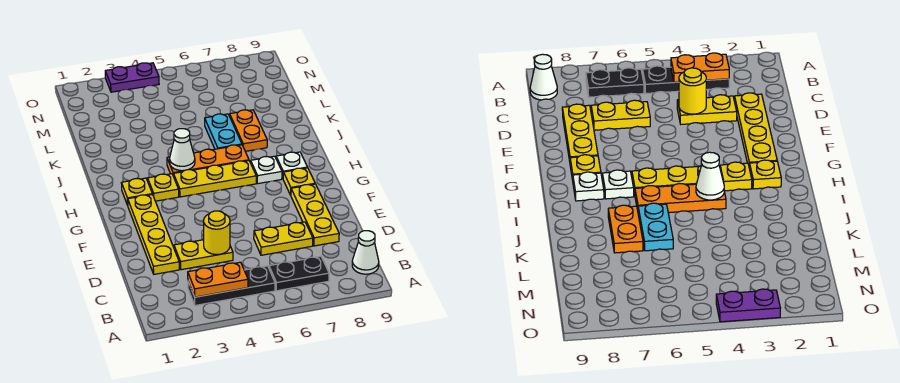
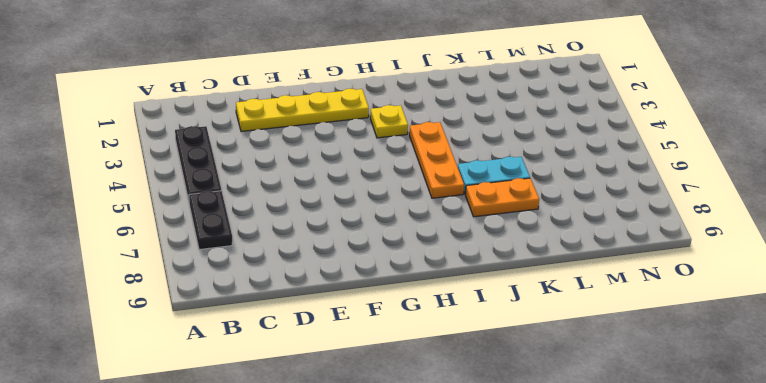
none -> white 1x1 cone [352,231,379,274]
none -> yellow 1x2 plate [174,240,233,270]
none -> yellow 1x2 plate [254,222,313,255]

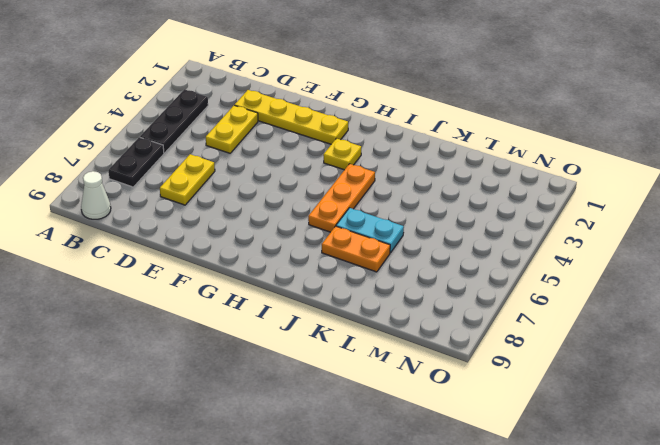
none -> yellow 1x3 plate [291,184,339,246]
none -> yellow 1x1 plate [283,168,315,195]
none -> yellow 1x1 plate [121,178,152,205]

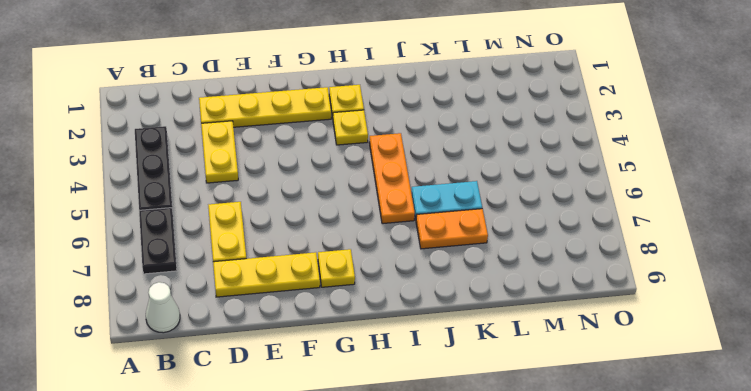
none -> yellow 1x3 plate [173,161,256,197]
none -> white 1x1 plate [251,156,282,184]
none -> white 1x1 plate [276,152,308,178]

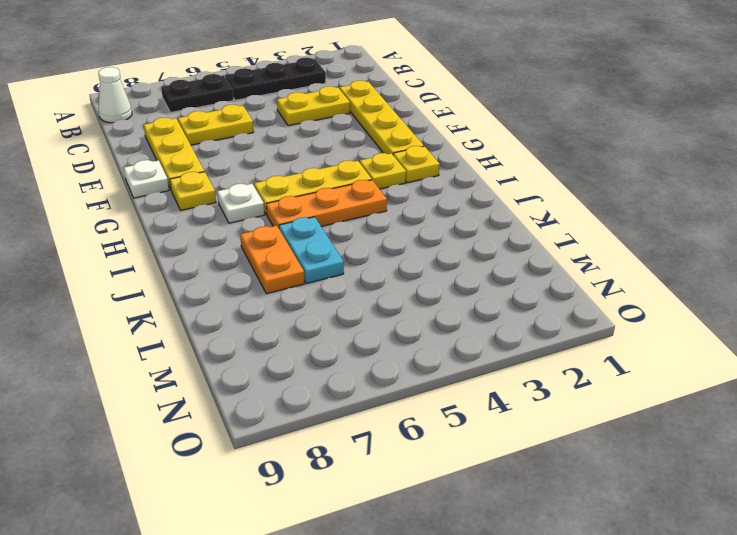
white 1x1 plate [124,160,169,198] -> white 1x1 plate moved to [276,152,308,178]
none -> purple 1x2 plate [105,63,159,92]
none -> orange 1x2 plate [188,262,248,297]
none -> yellow 1x1 round brick [203,211,230,255]

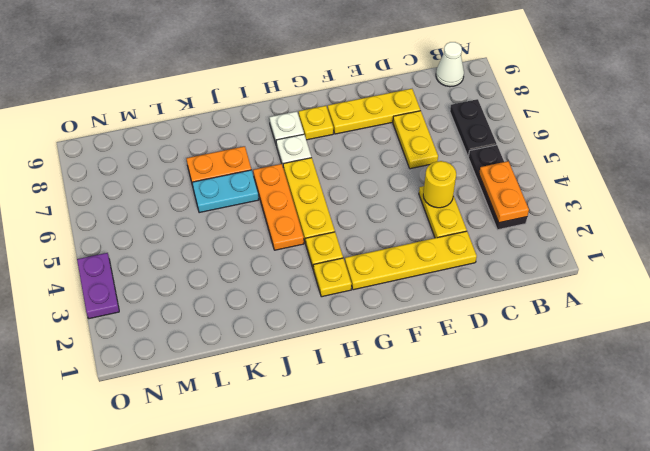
none -> white 1x1 cone [170,129,195,171]

